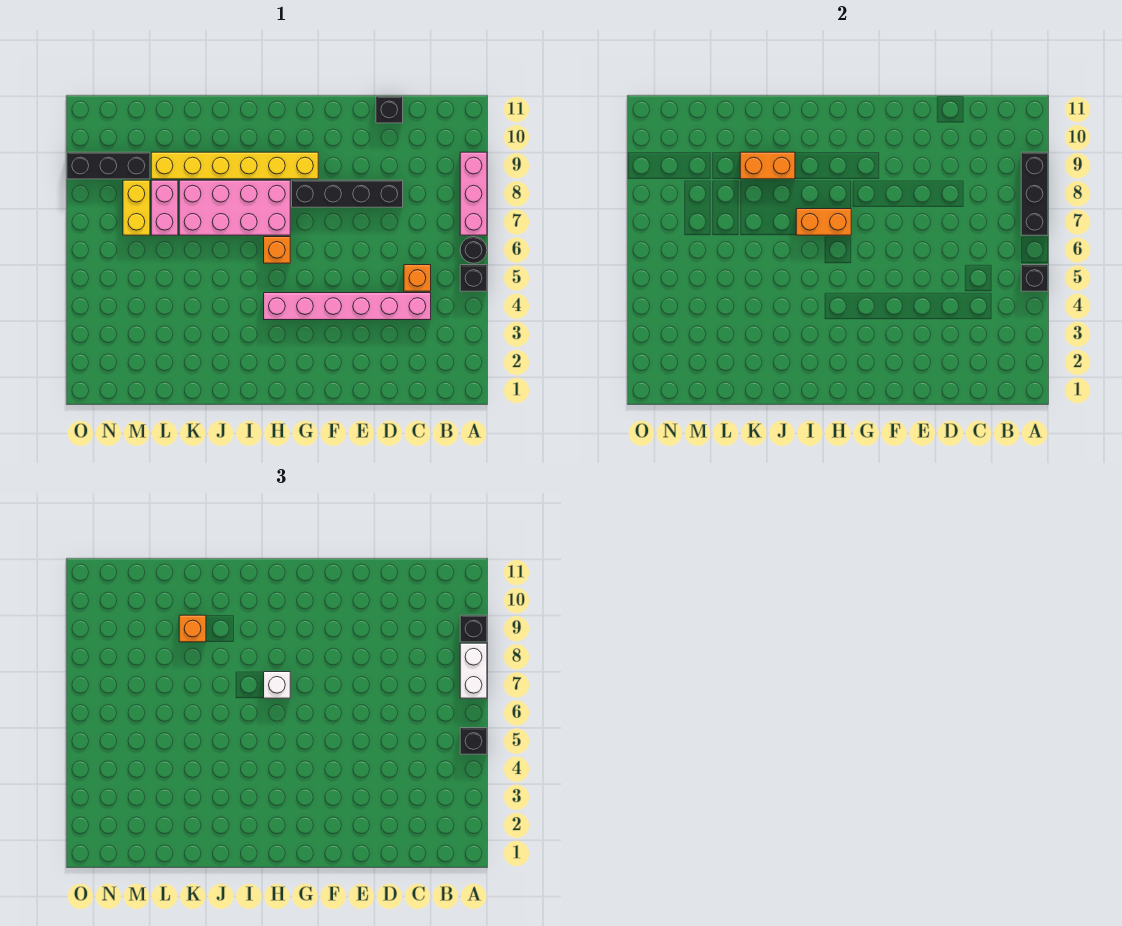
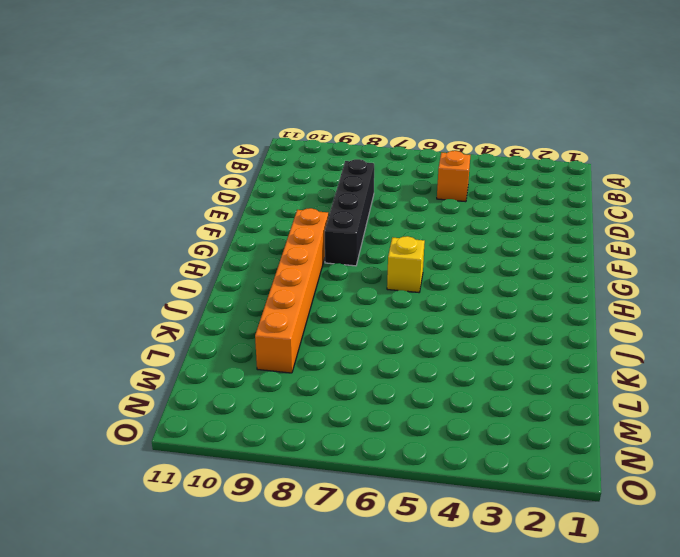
orange 1x6 brick [255,208,328,373] -> yellow 1x6 brick [151,152,318,179]
yellow 1x1 brick [387,236,425,292] -> orange 1x1 brick [264,237,290,263]
none -> black 1x1 brick [460,265,487,291]
none -> black 1x1 round brick [460,237,487,263]
none -> pink 1x3 brick [460,152,487,235]

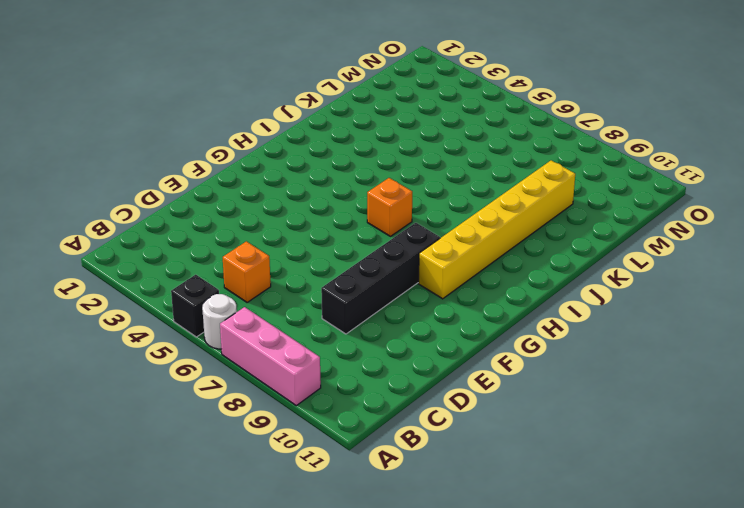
white 1x1 round brick [202,294,237,349] -> black 1x1 round brick [460,237,487,263]
none -> pink 1x6 brick [264,293,431,320]
none -> black 1x1 brick [376,96,403,123]
none -> pink 2x4 brick [179,180,290,235]

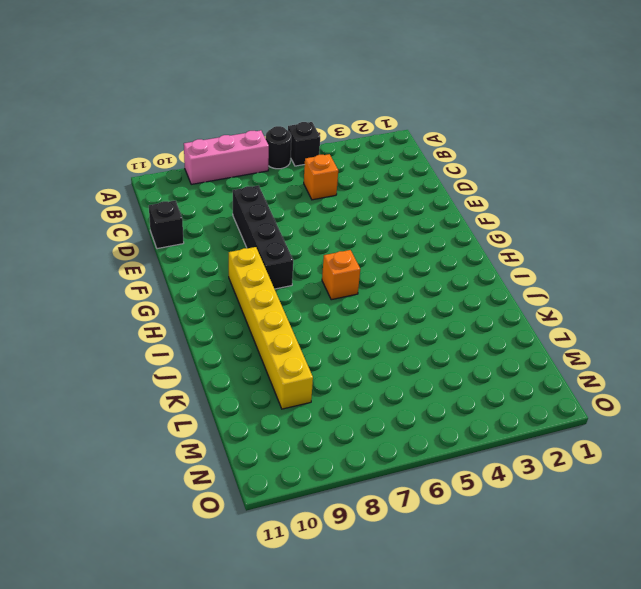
none -> pink 1x6 brick [264,293,431,320]
none -> pink 2x4 brick [179,180,290,235]
none -> pink 1x2 brick [151,180,178,235]

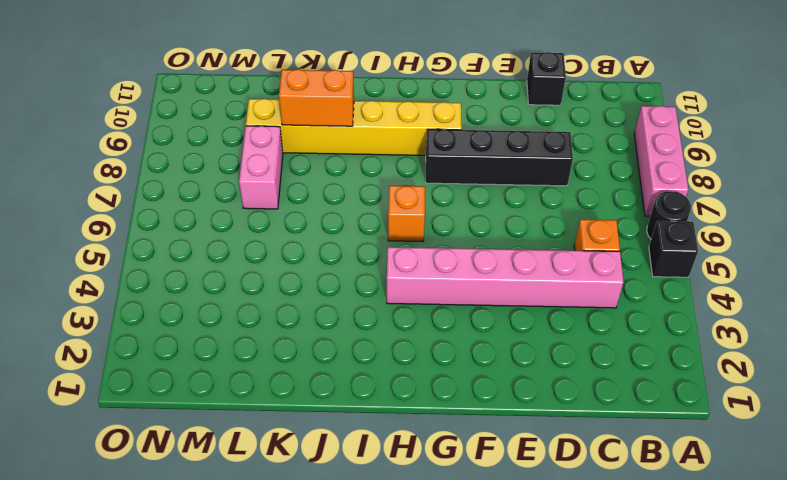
none -> pink 2x4 brick [179,180,290,235]
none -> yellow 1x2 brick [123,180,150,235]
none -> black 1x3 brick [67,152,150,179]

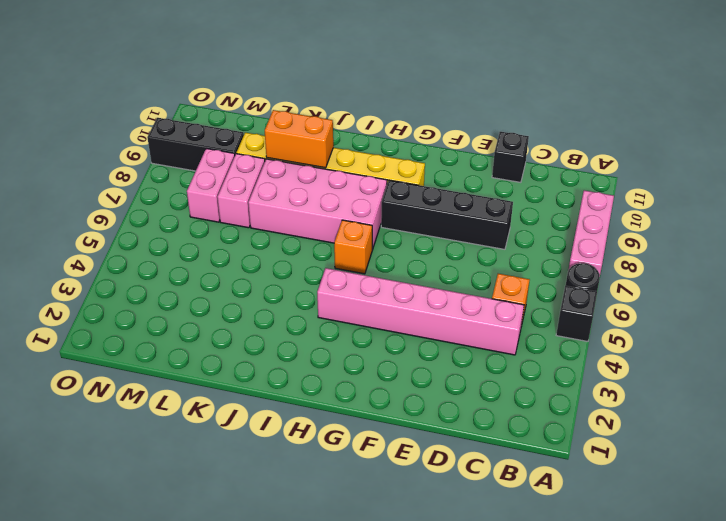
pink 1x2 brick [187,148,235,222] -> yellow 1x2 brick [123,180,150,235]
none -> black 1x1 brick [1021,265,1048,291]
none -> black 1x3 brick [1021,152,1048,235]
none -> orange 1x2 brick [796,209,851,235]

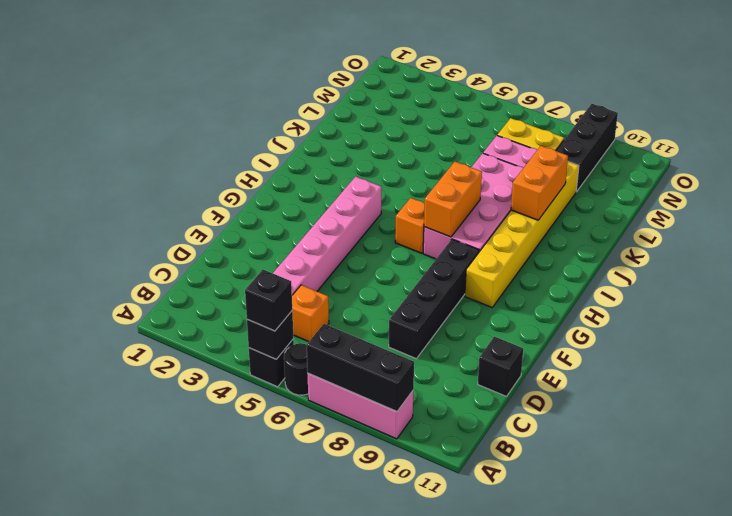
none -> white 1x2 brick [460,643,487,698]
none -> black 1x1 brick [460,615,487,642]
none -> white 1x1 brick [264,672,290,698]

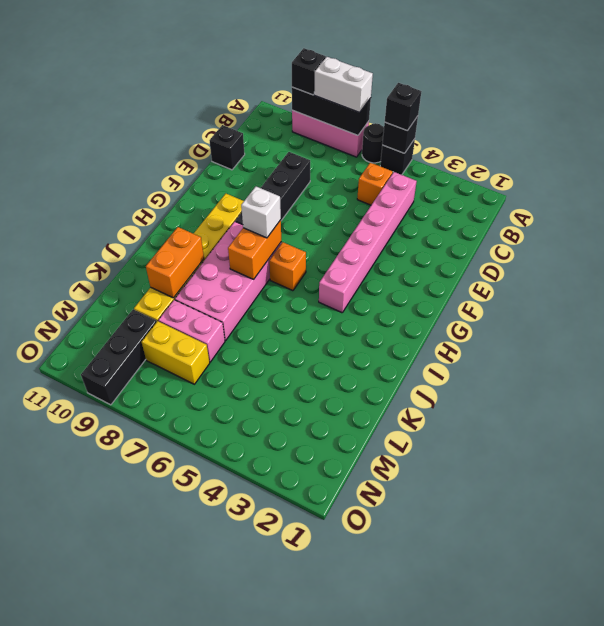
none -> orange 1x1 brick [179,615,206,642]

